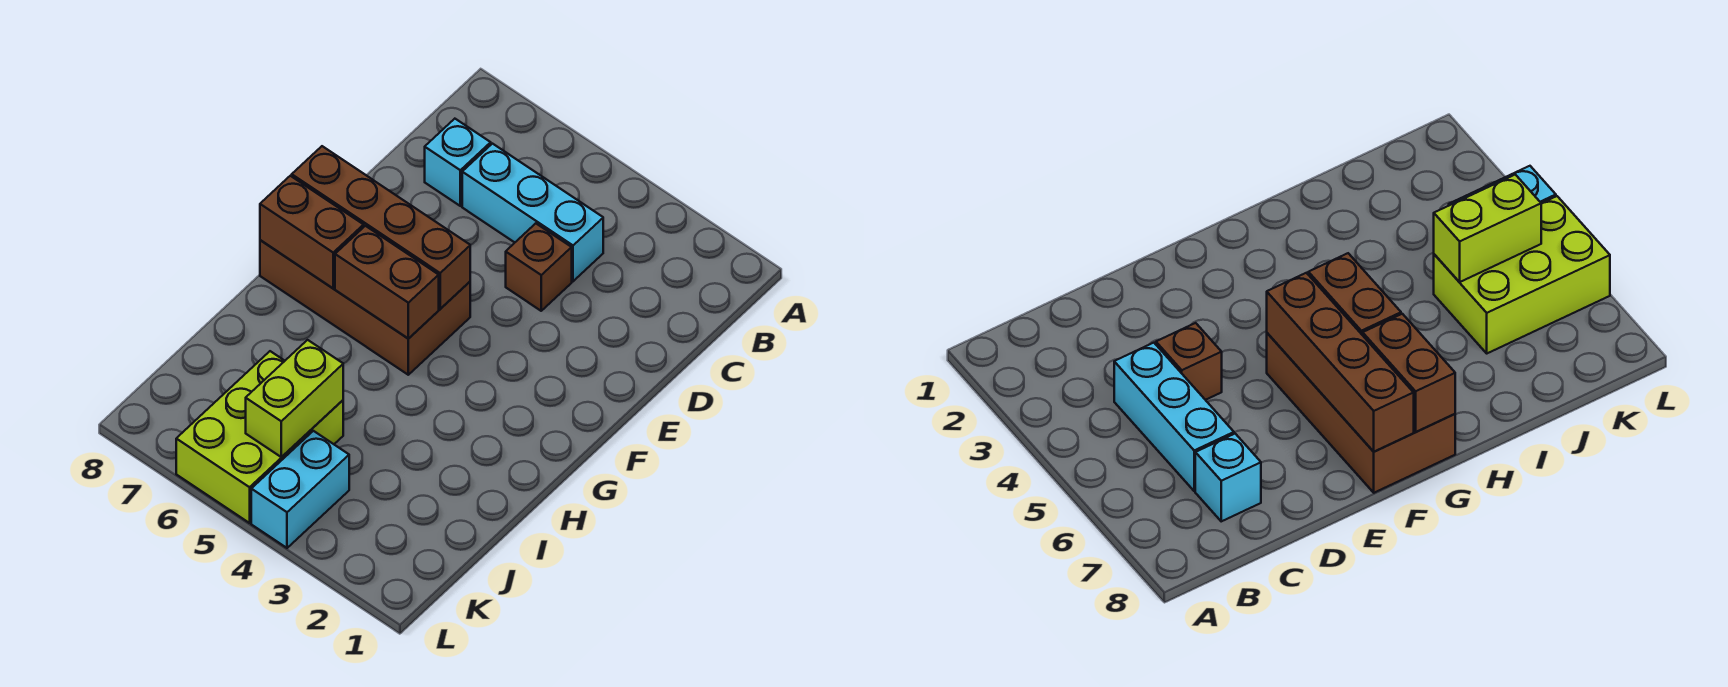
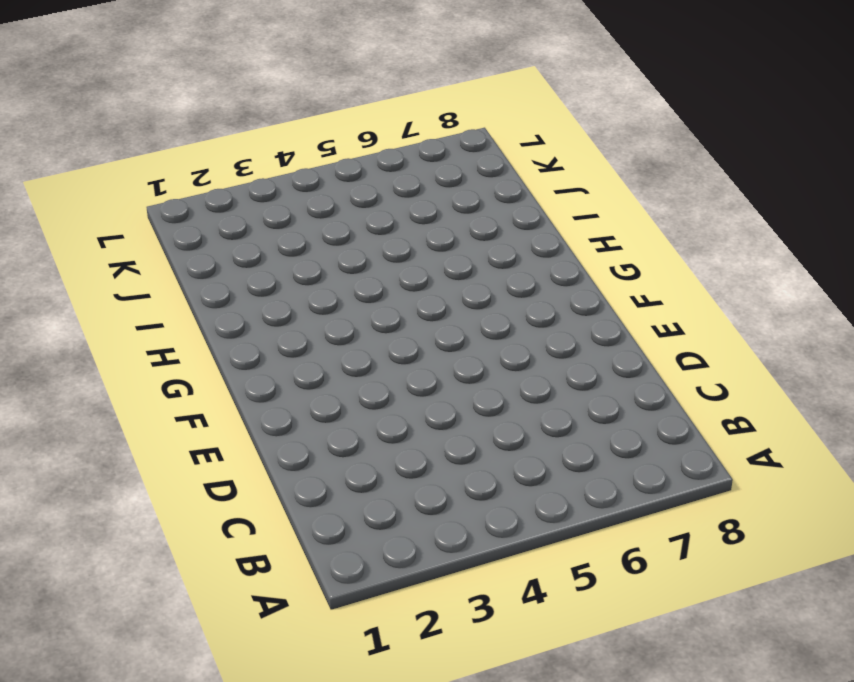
none -> cyan 1x3 brick [462,144,603,281]
none -> cyan 1x1 brick [425,119,491,206]

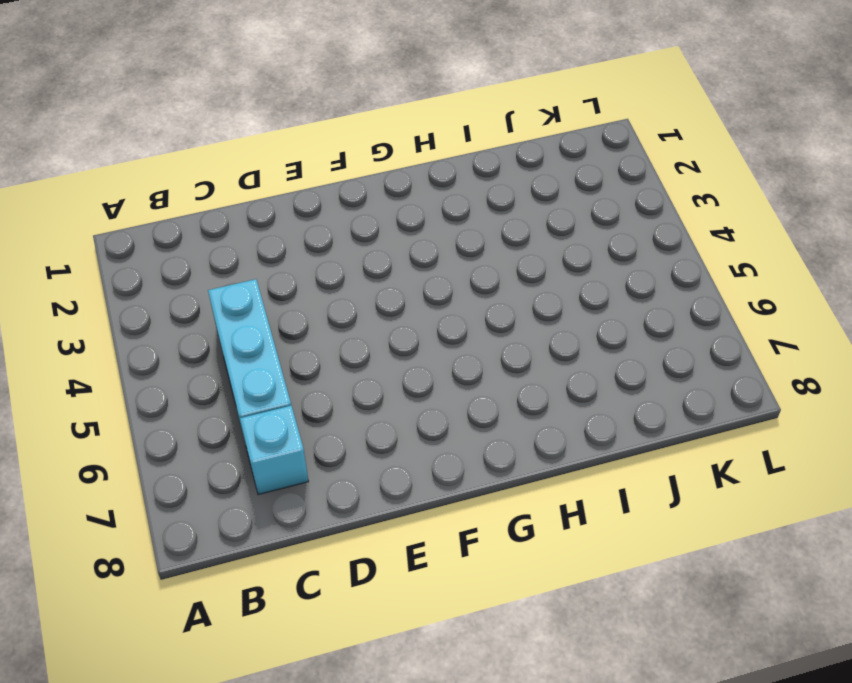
none -> brown 1x1 brick [506,223,572,311]
none -> brown 2x4 brick [260,240,470,375]

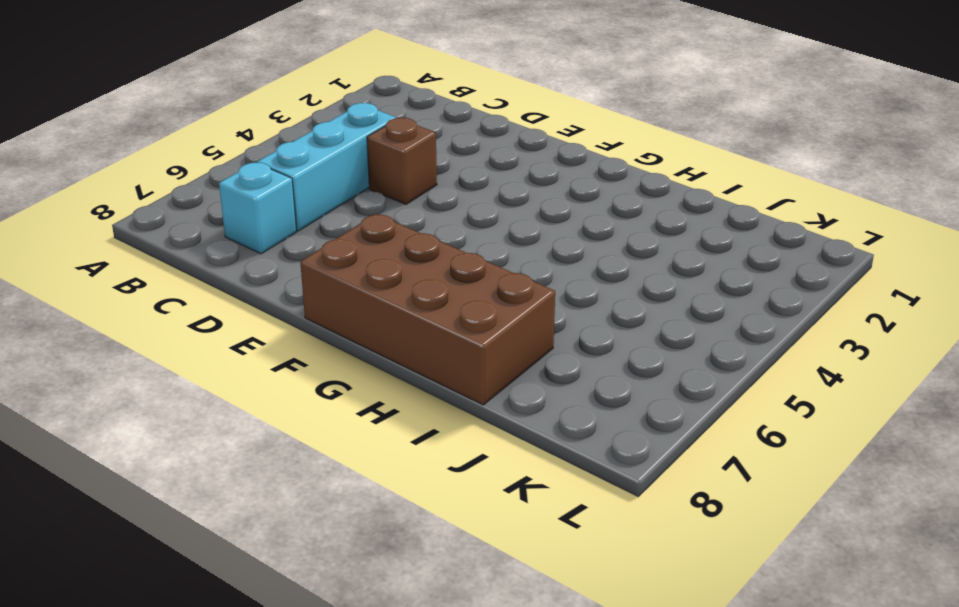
brown 2x4 brick [300,214,555,405] -> brown 2x4 brick turned to [260,240,470,375]
none -> lime 2x3 brick [176,351,343,523]
none -> cyan 1x2 brick [251,431,349,548]

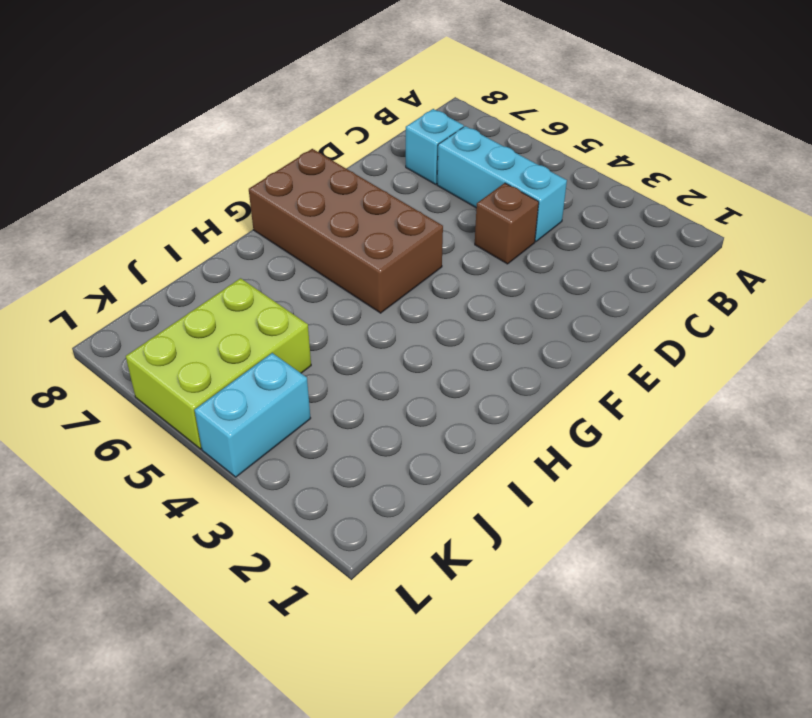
none -> brown 1x4 brick [292,146,470,309]
none -> brown 1x2 brick [335,226,439,339]

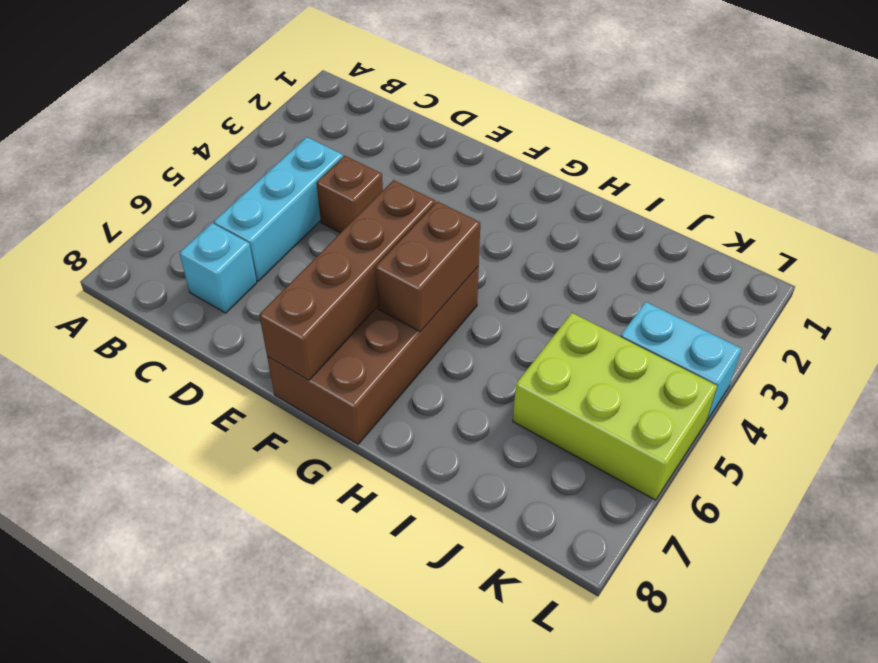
none -> brown 1x2 brick [260,176,364,288]
none -> lime 1x2 brick [246,340,343,457]

